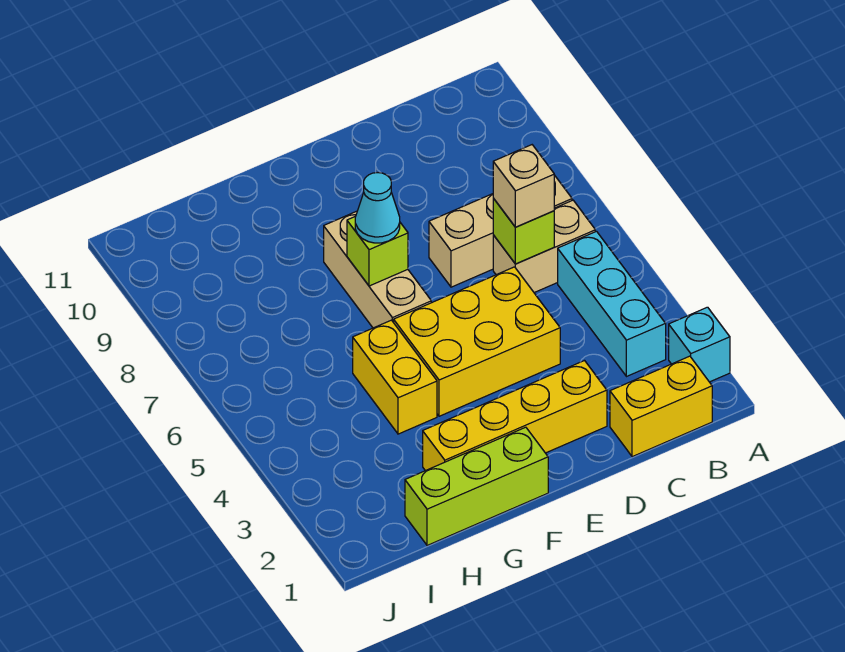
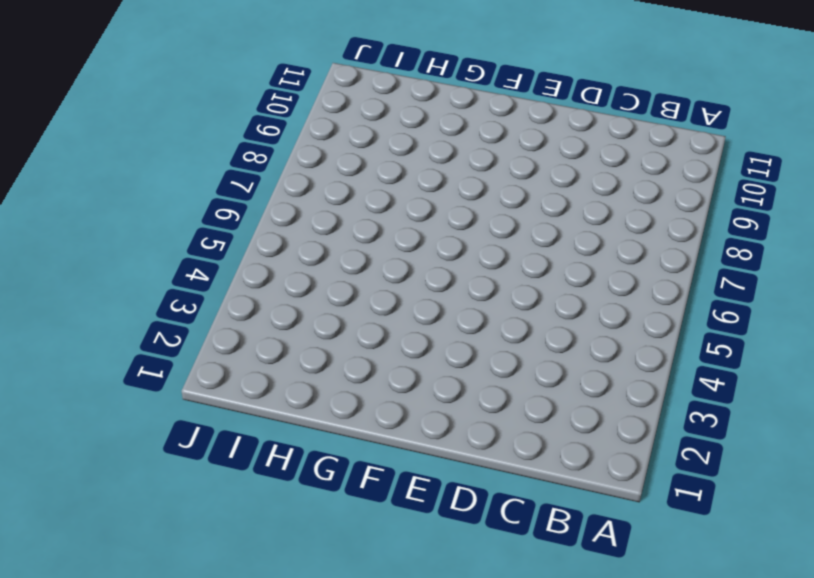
none -> cyan 1x1 brick [669,307,730,382]
none -> yellow 1x2 brick [610,356,712,457]
none -> cyan 1x3 brick [558,231,666,377]

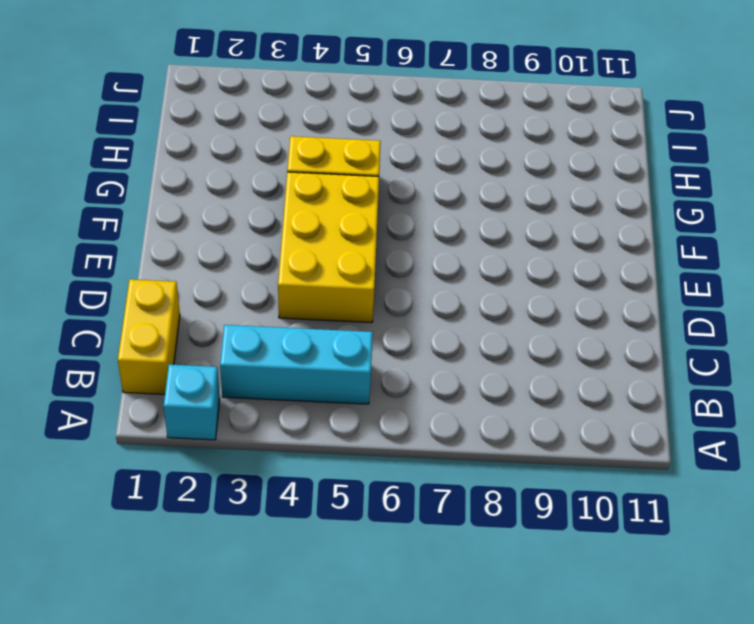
none -> tan 1x2 brick [493,200,595,293]
none -> tan 1x3 brick [429,175,572,287]
none -> yellow 1x4 brick [423,361,607,471]

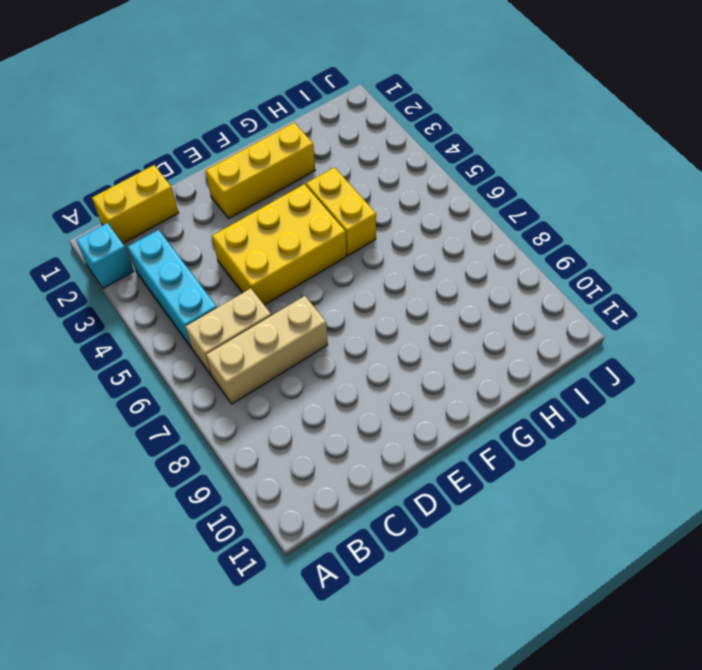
yellow 1x3 brick [206,123,315,218] -> yellow 1x4 brick [423,361,607,471]
none -> lime 1x3 brick [405,427,548,545]
none -> tan 1x3 brick [324,211,431,328]
none -> lime 1x1 brick [493,198,554,264]

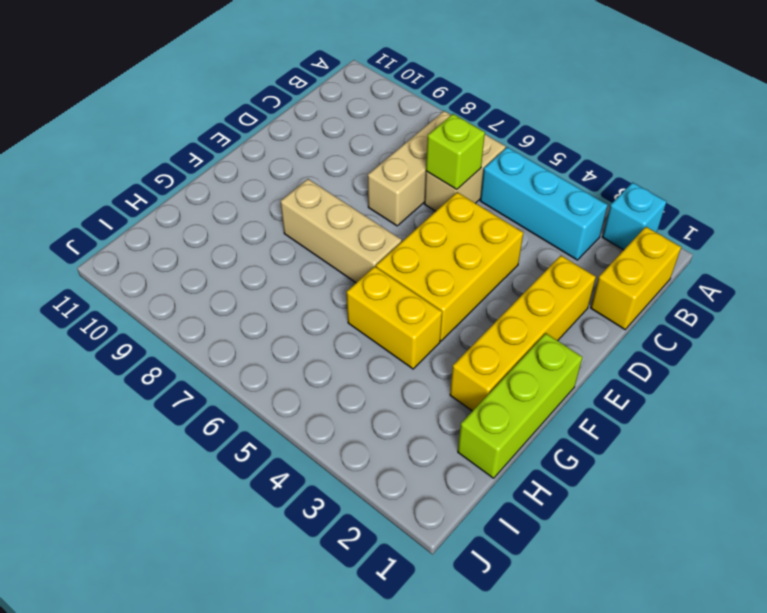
none -> lime 1x1 brick [347,216,408,286]
none -> tan 1x1 brick [493,145,554,227]
none -> cyan 1x1 cone [355,173,400,243]

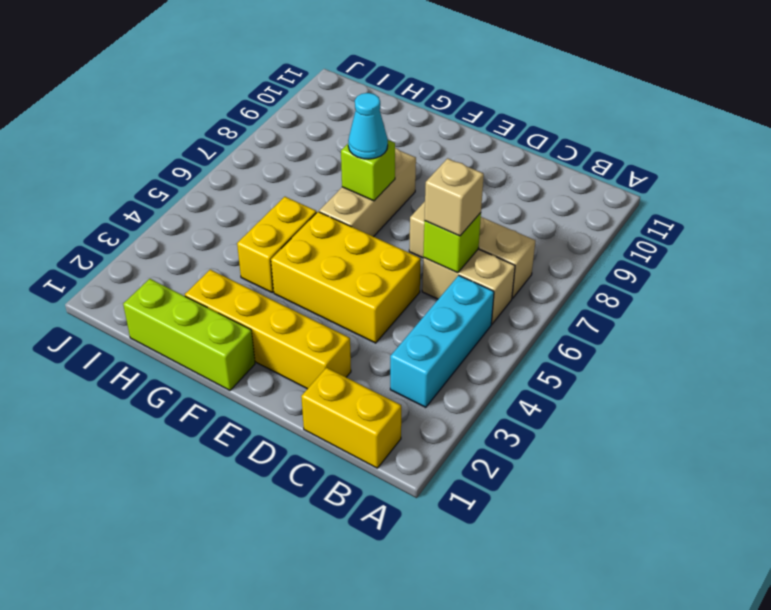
none -> cyan 1x1 brick [669,307,730,382]

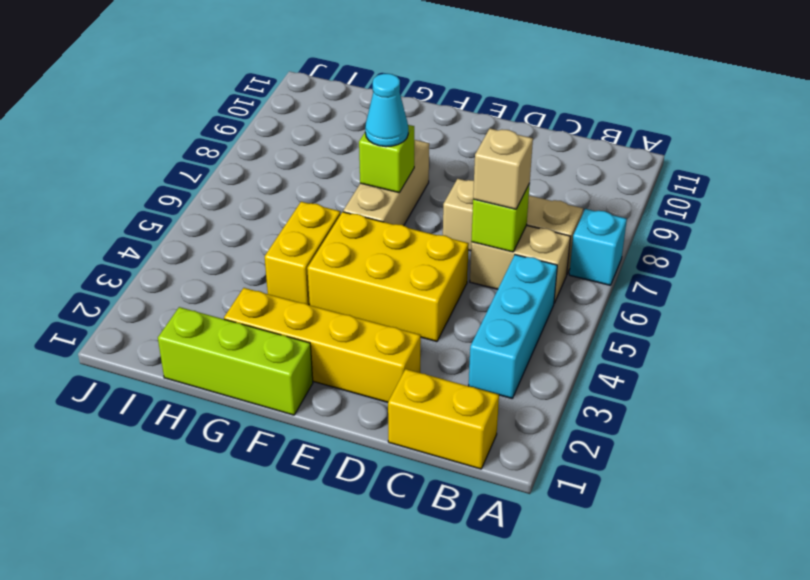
cyan 1x1 brick [569,209,627,285] -> cyan 1x1 brick moved to [669,307,730,382]

